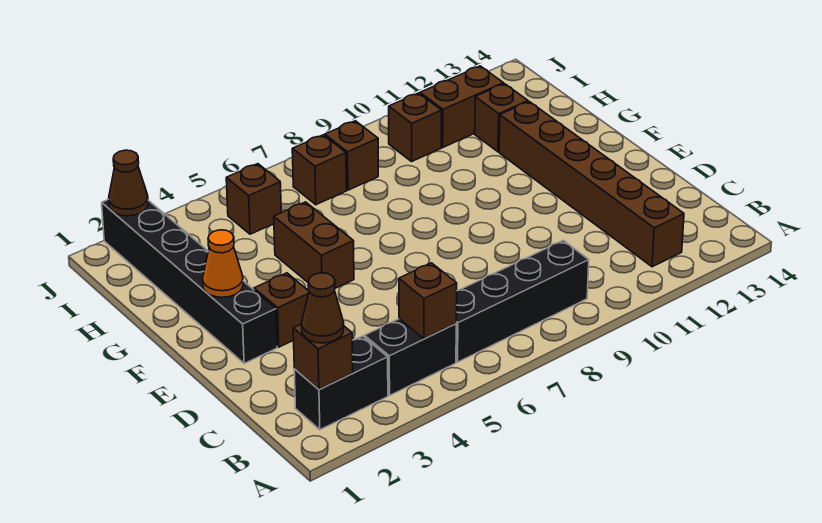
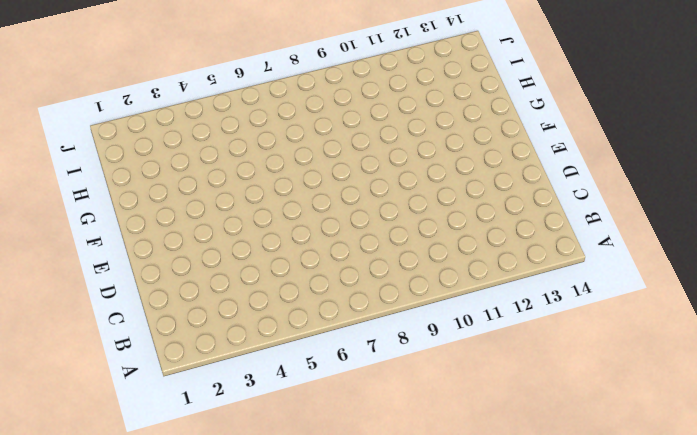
none -> black 1x2 brick [294,336,388,430]
none -> black 1x2 brick [365,319,456,395]
none -> black 1x4 brick [456,240,589,362]

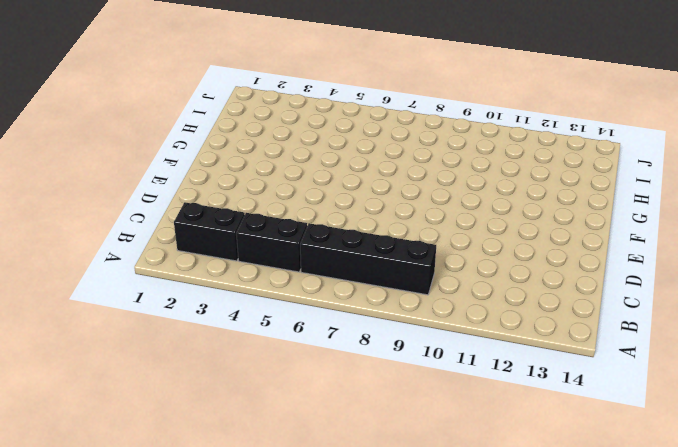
none -> brown 1x6 brick [499,102,684,267]
none -> black 1x6 brick [102,199,277,363]
none -> brown 1x1 brick [254,273,309,347]

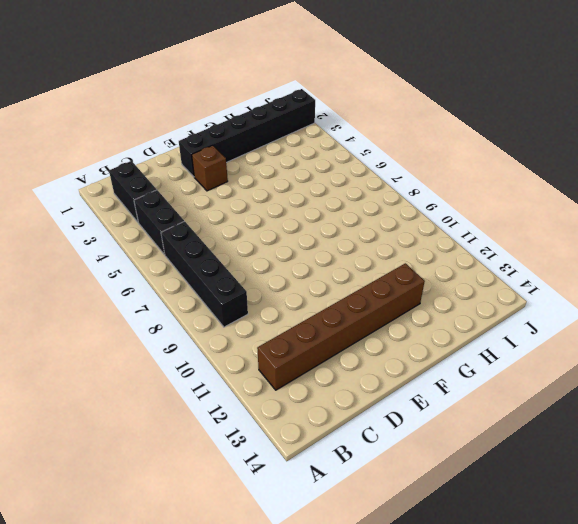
none -> brown 1x2 brick [274,202,354,288]
none -> brown 1x1 brick [475,84,528,152]
none -> brown 1x1 brick [226,164,281,234]

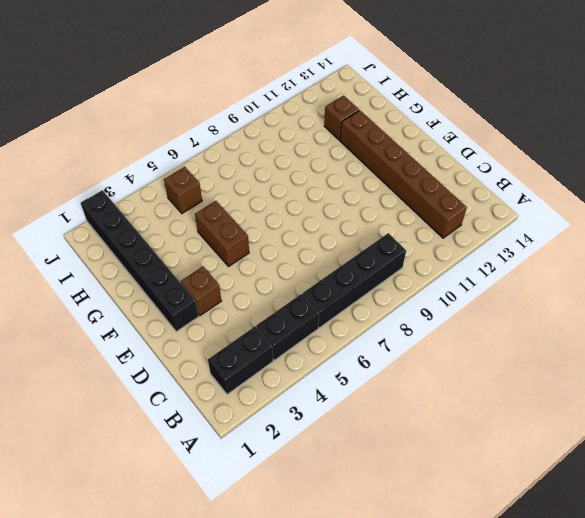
none -> brown 1x1 brick [292,135,347,205]
none -> brown 1x1 brick [325,121,378,190]
none -> brown 1x1 brick [389,93,442,161]

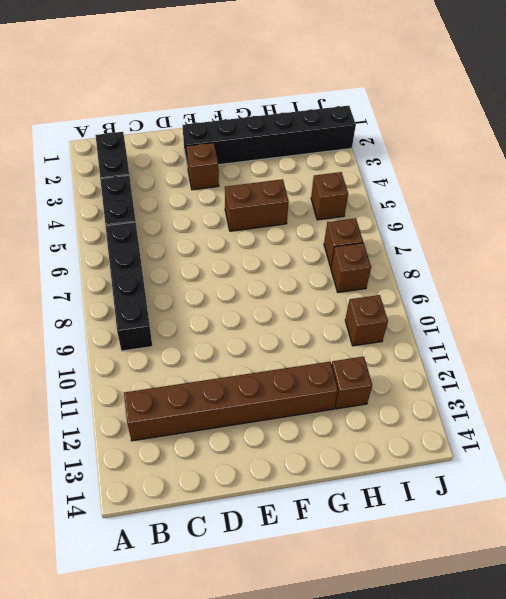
none -> brown 1x2 brick [420,66,503,147]
none -> brown 1x1 brick [293,324,353,390]
none -> brown 1x1 brick [399,263,457,339]

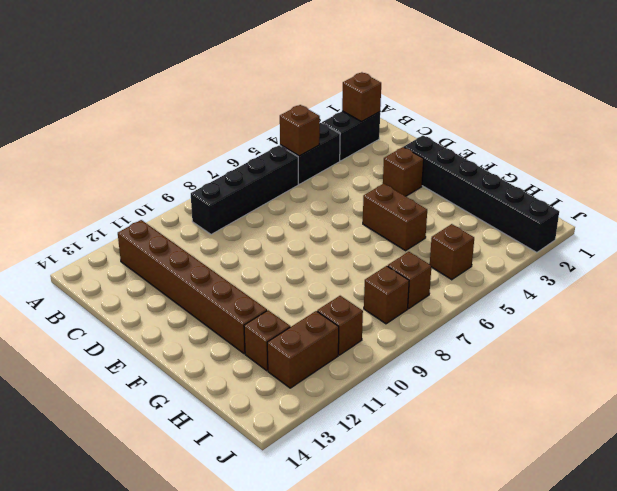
none -> orange 1x1 cone [203,230,243,297]
none -> brown 1x1 cone [109,150,148,216]
none -> brown 1x1 cone [301,273,344,343]

